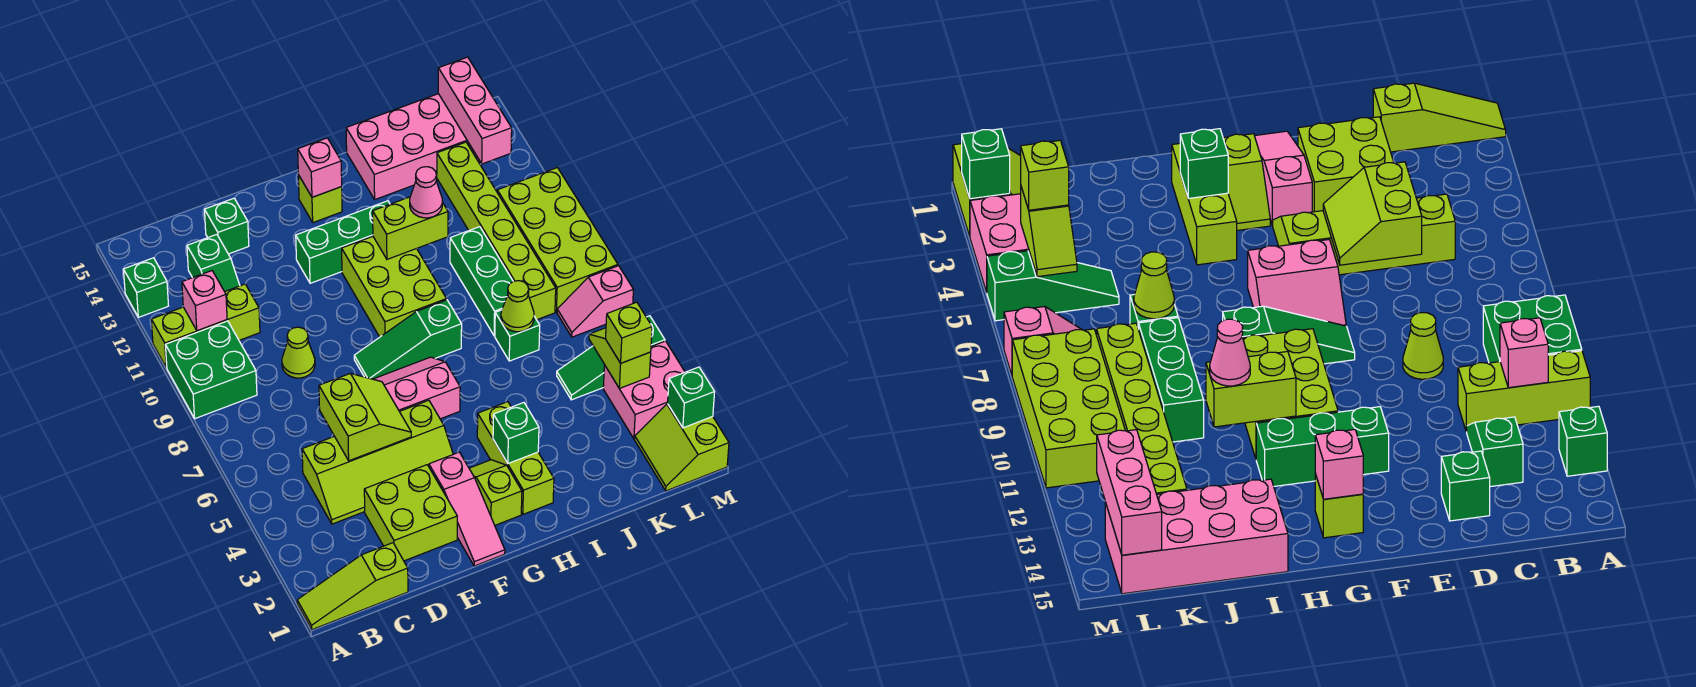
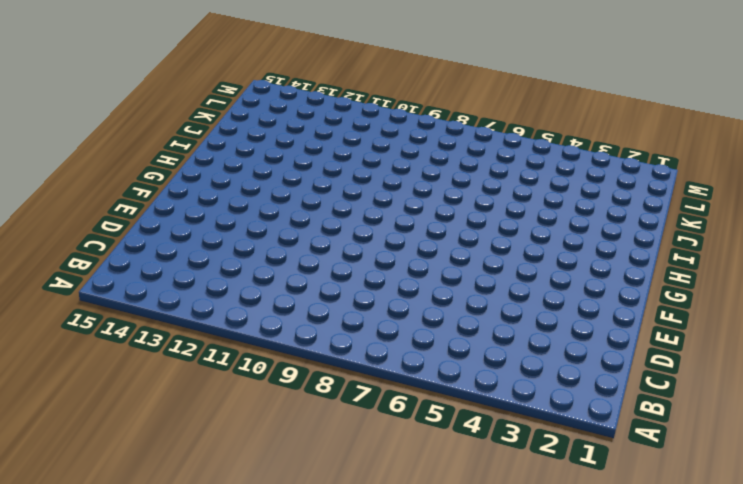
none -> lime 1x3 slope [297,543,408,630]
none -> green 2x2 brick [166,321,257,419]
none -> lime 1x3 brick [151,284,260,368]
none -> green 1x1 brick [124,258,168,317]

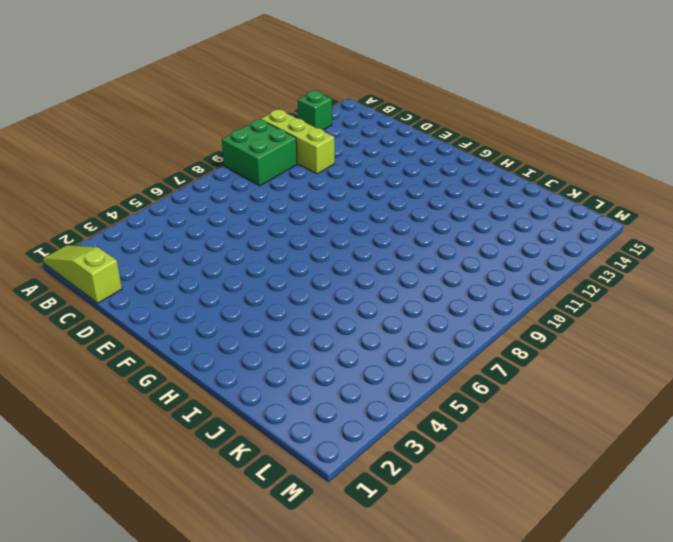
none -> lime 2x4 slope [302,400,453,524]
none -> green 1x2 slope [187,234,240,292]
none -> lime 2x2 brick [364,465,457,561]
none -> lime 1x1 cone [282,327,315,378]

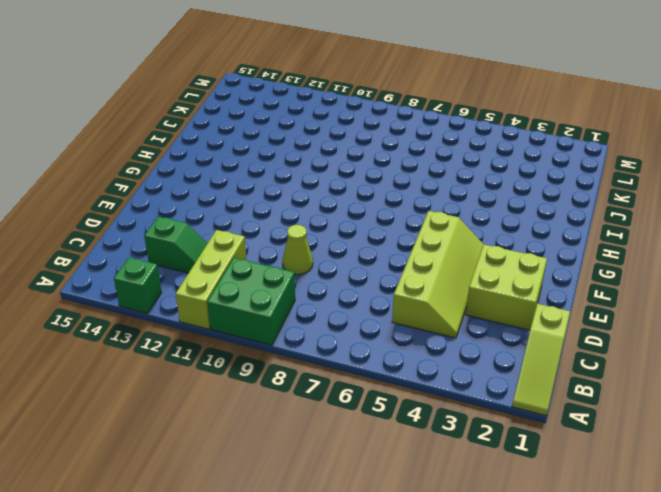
none -> green 1x1 brick [205,198,249,254]
none -> pink 1x3 slope [429,452,505,566]
none -> pink 2x2 slope [374,357,460,419]
none -> green 1x3 slope [354,300,462,379]

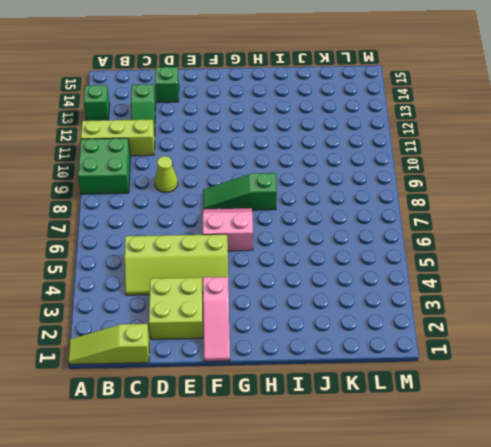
none -> green 1x3 brick [296,201,390,283]
none -> lime 1x2 slope [469,460,522,525]
none -> lime 2x3 brick [342,236,447,337]
none -> lime 1x1 brick [298,175,342,222]

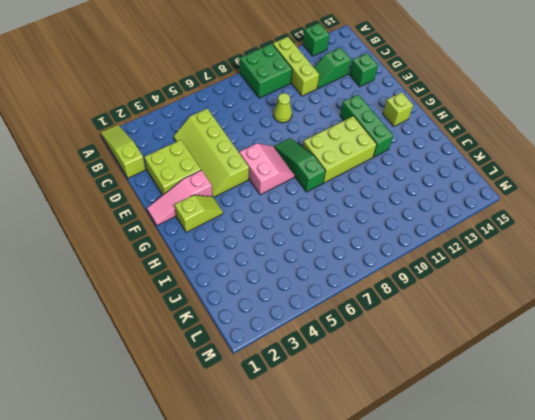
none -> lime 1x3 brick [477,402,554,514]
none -> pink 2x4 brick [346,94,480,199]
none -> green 1x1 brick [495,310,540,361]
none -> green 1x3 brick [450,227,513,336]

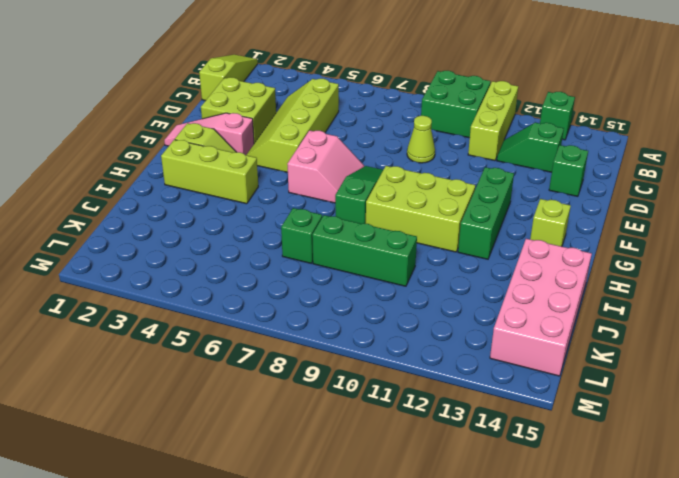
none -> green 1x3 slope [557,316,665,400]
none -> lime 1x6 brick [437,142,556,320]
none -> lime 2x2 slope [635,404,729,491]
none -> pink 2x2 brick [603,341,685,439]

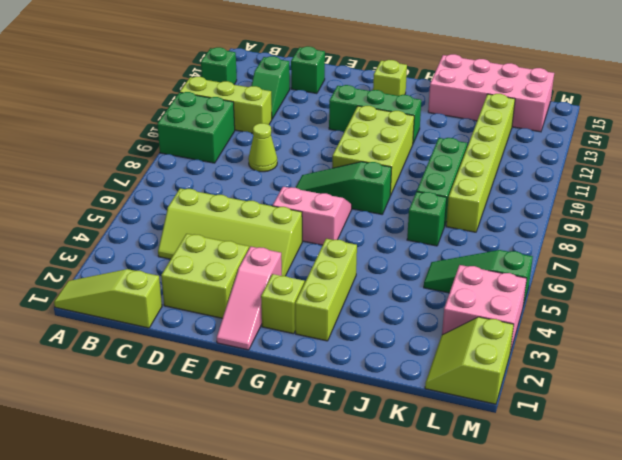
none -> pink 1x2 slope [557,266,633,337]
none -> lime 2x4 brick [497,168,618,312]
none -> pink 1x1 brick [182,271,227,331]
none -> lime 2x2 slope [319,373,411,461]

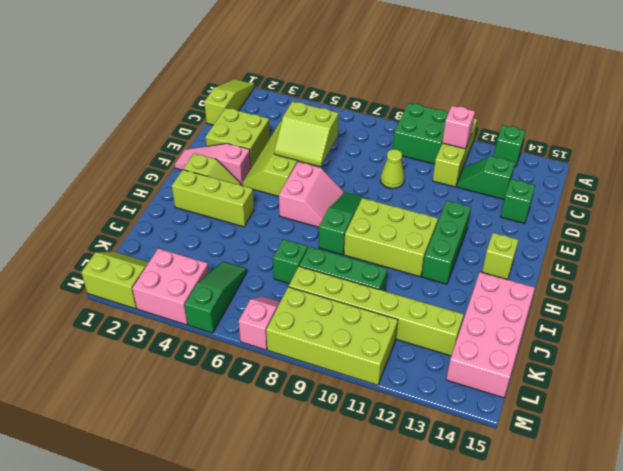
none -> pink 1x1 brick [298,138,342,197]
none -> green 1x1 brick [493,403,539,463]
none -> lime 1x2 brick [373,197,448,259]
none -> lime 1x1 cone [501,281,534,332]

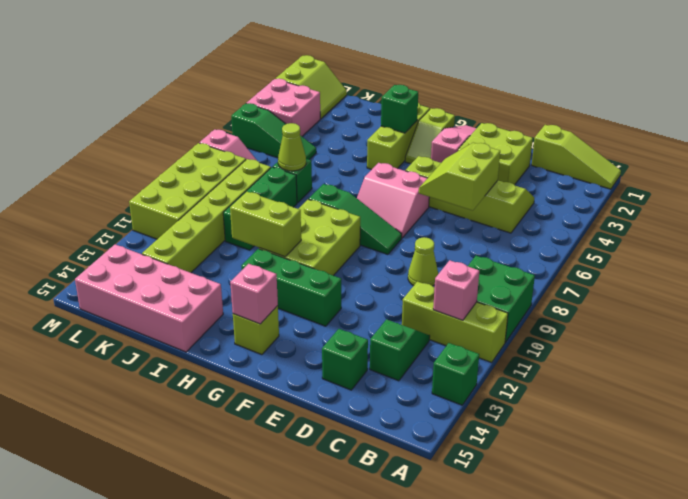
none -> lime 1x2 slope [589,328,651,388]
none -> pink 1x3 brick [438,57,512,164]
none -> green 1x1 brick [668,367,715,428]
none -> pink 1x1 cone [410,167,442,218]

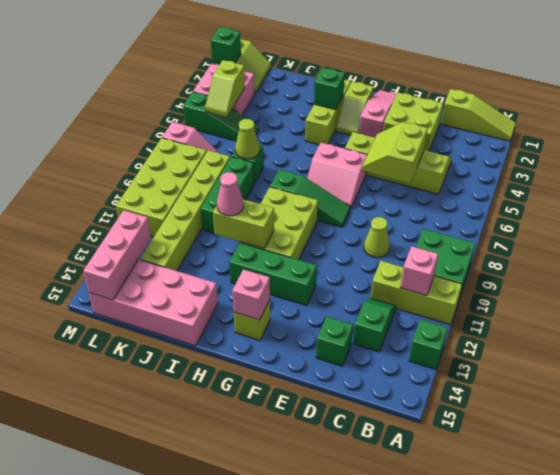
none -> lime 1x1 brick [605,302,652,363]

